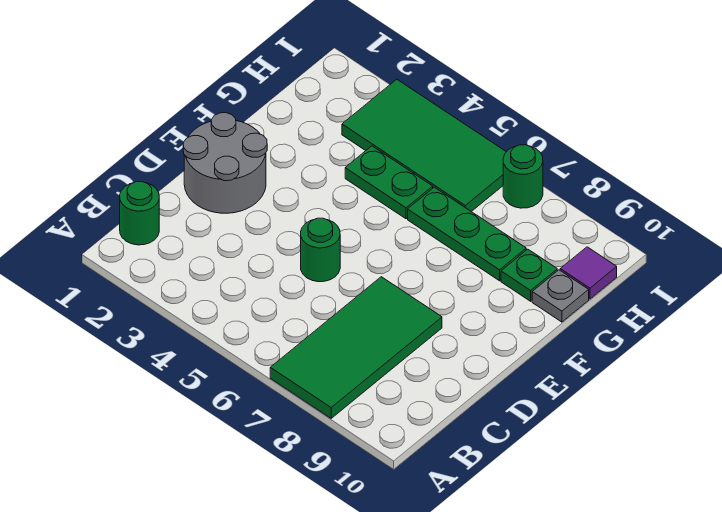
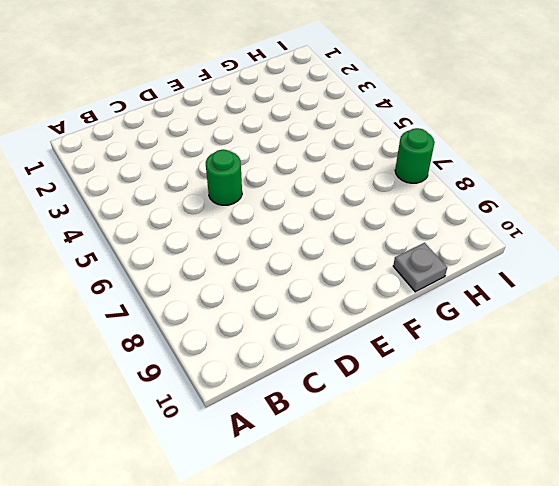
none -> green 2x4 tile [270,277,442,418]
none -> green 1x1 round brick [120,182,159,245]

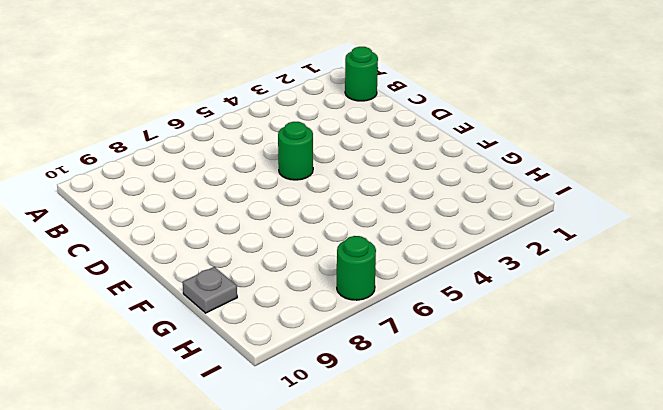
none -> green 2x4 tile [270,277,442,418]
none -> grey 2x2 round brick [183,113,267,213]

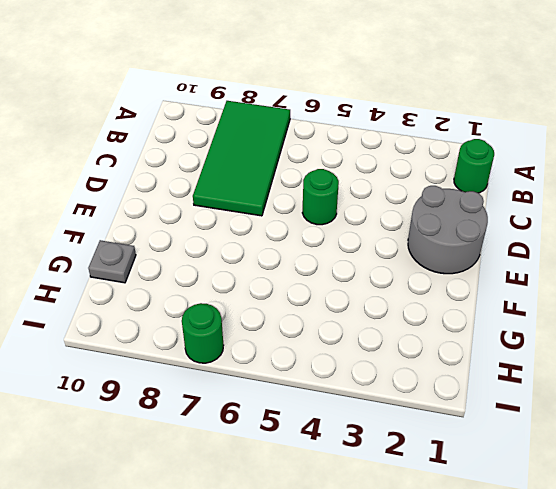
none -> green 1x2 plate [345,146,433,219]
none -> green 1x3 plate [408,187,526,281]

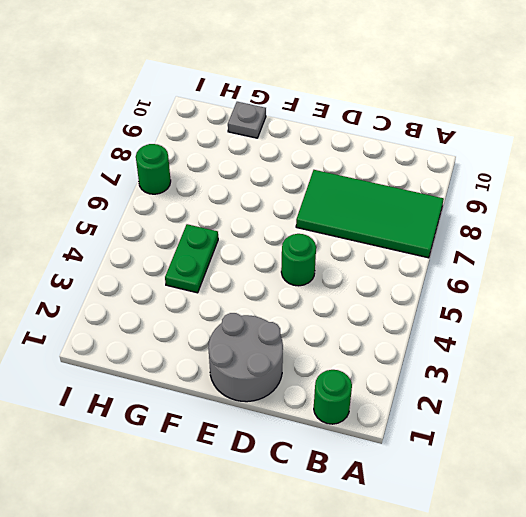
none -> green 1x3 plate [408,187,526,281]
none -> green 1x1 plate [501,249,557,301]

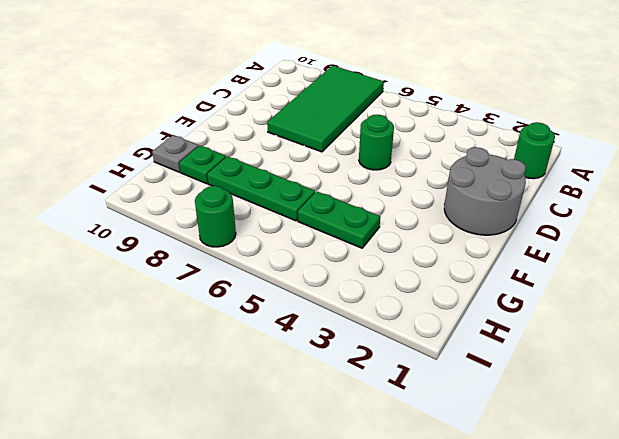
none -> green 2x4 tile [342,79,506,212]
none -> purple 1x1 tile [560,247,617,299]

